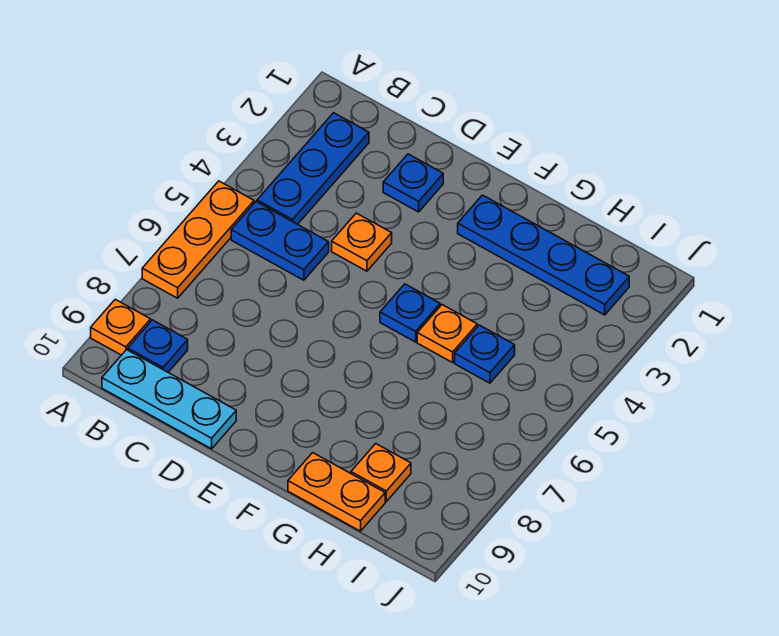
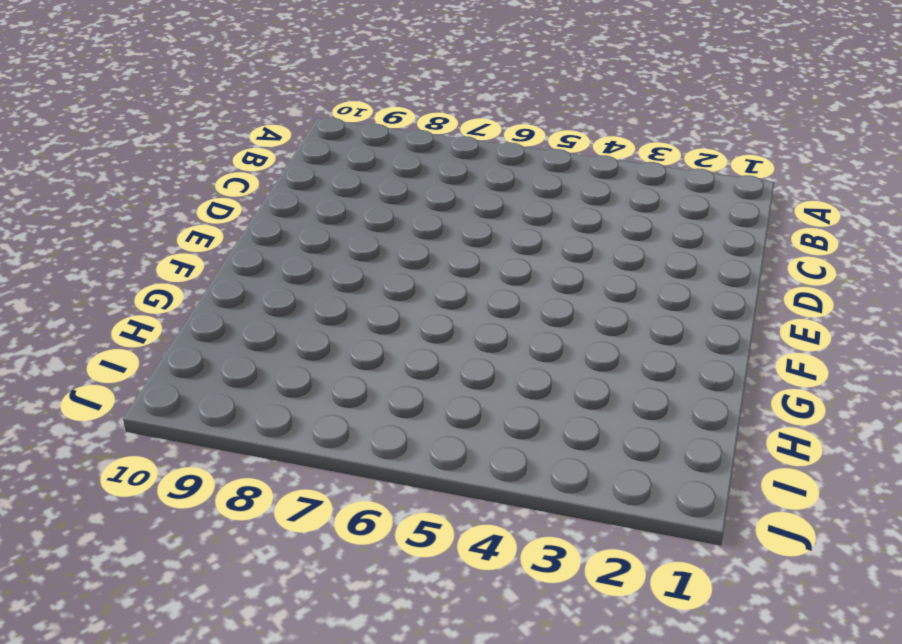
none -> orange 1x3 plate [142,181,254,298]
none -> orange 1x1 plate [91,299,151,355]
none -> blue 1x3 plate [257,113,369,224]

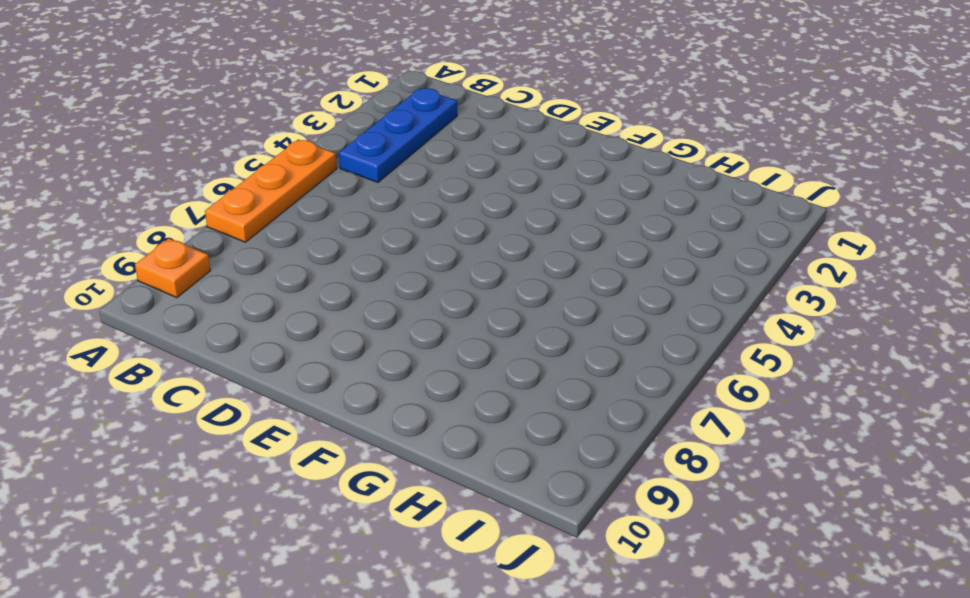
none -> blue 1x2 plate [231,202,329,280]
none -> blue 1x1 plate [128,320,188,372]
none -> cyan 1x3 plate [102,350,236,449]

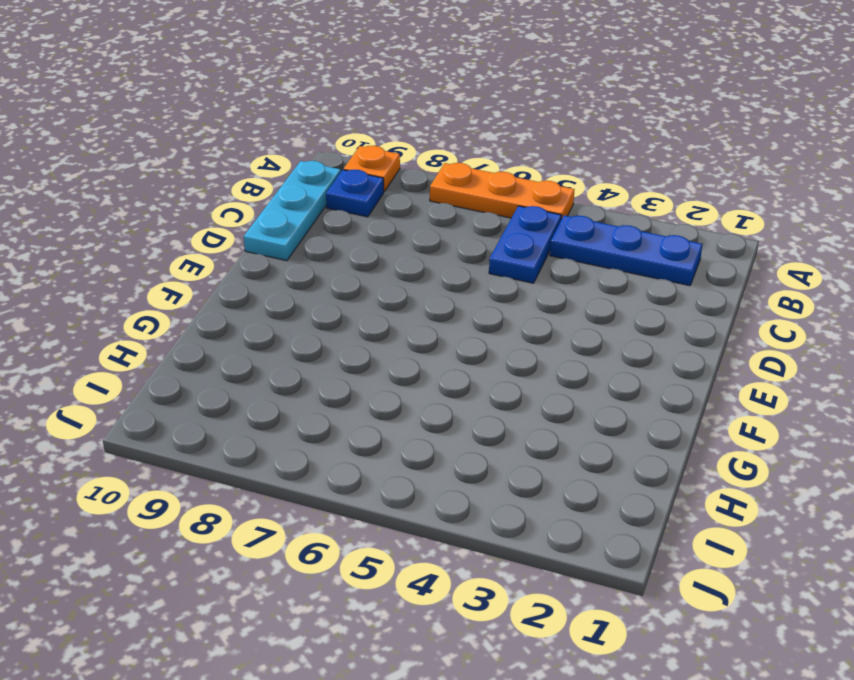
none -> blue 1x1 plate [383,154,443,212]
none -> orange 1x1 plate [332,213,392,271]
none -> blue 1x4 plate [458,195,629,315]

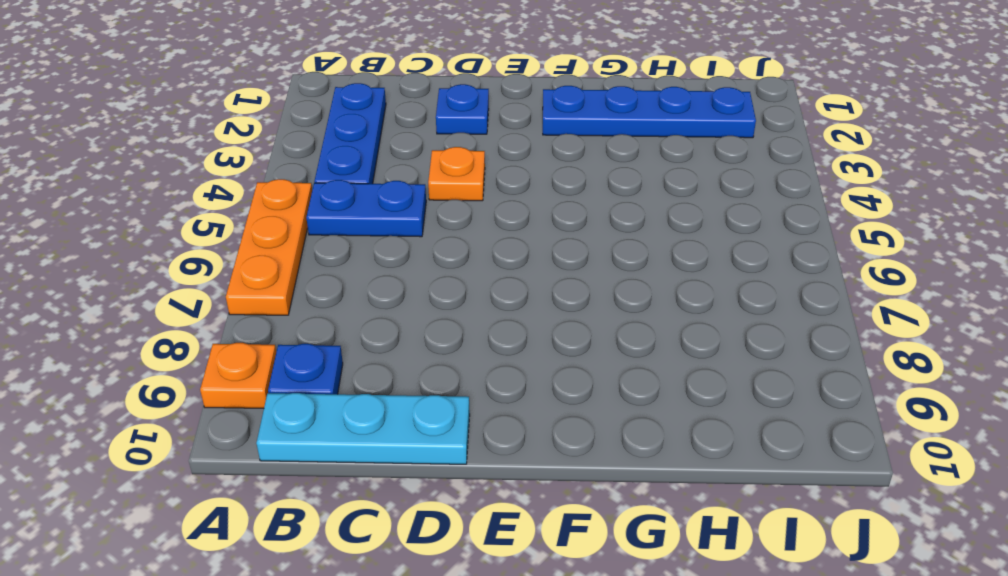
none -> blue 1x1 plate [380,284,440,342]
none -> orange 1x1 plate [417,305,477,362]
none -> orange 1x2 plate [288,453,385,531]

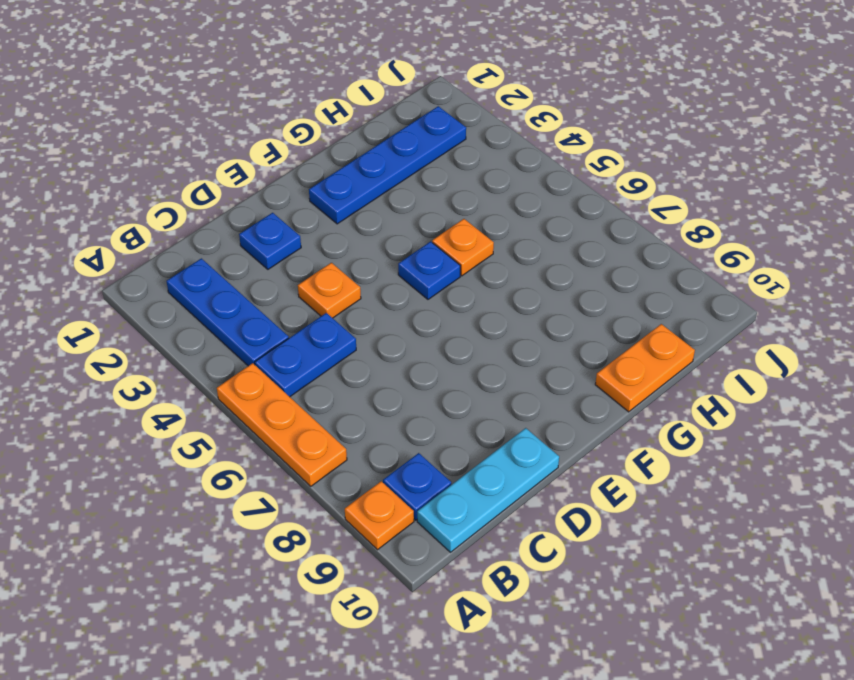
none -> blue 1x1 plate [455,325,515,383]
none -> orange 1x1 plate [351,444,411,501]

